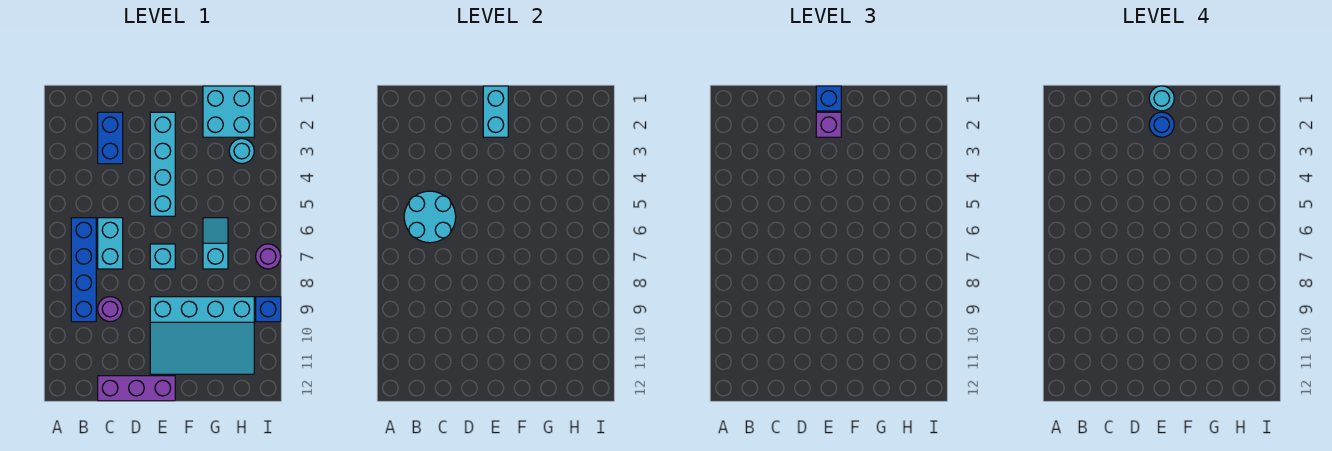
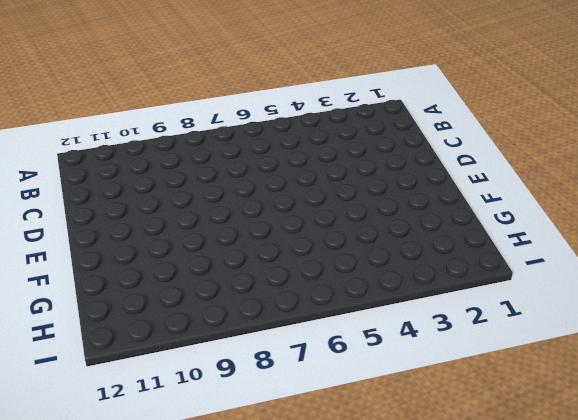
none -> blue 1x4 brick [71,218,96,322]
none -> blue 1x2 brick [98,112,123,164]
none -> cyan 1x2 brick [98,218,123,269]

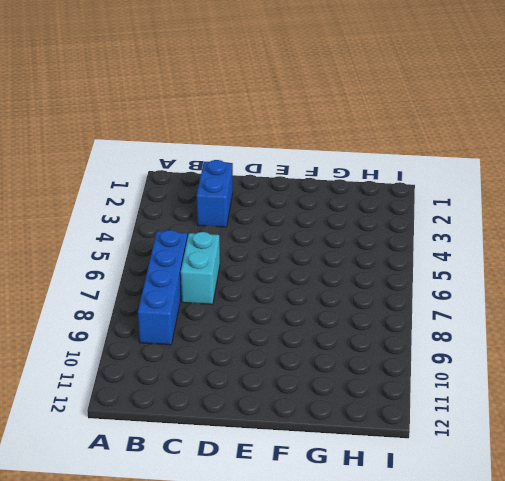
none -> purple 1x1 round brick [98,297,123,322]
none -> purple 1x3 brick [98,376,175,401]
none -> cyan 1x4 brick [150,112,175,216]

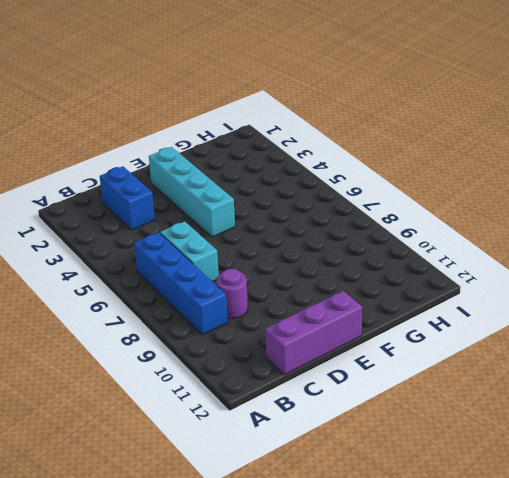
none -> cyan 1x1 brick [150,244,175,269]
none -> cyan 3x4 slope [150,297,254,374]
none -> cyan 2x2 brick [203,86,254,137]

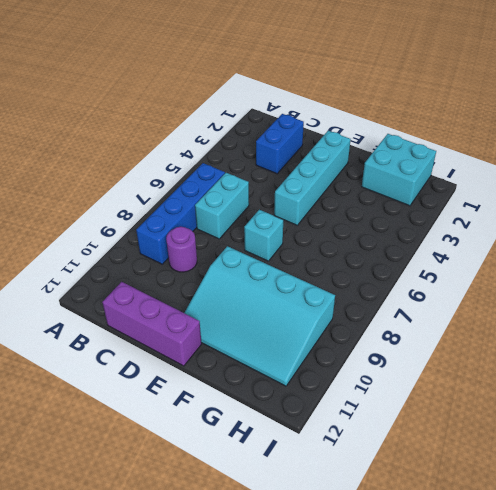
none -> cyan 1x2 slope [203,218,228,269]
none -> cyan 1x1 round brick [229,139,254,164]
none -> purple 1x1 round brick [256,244,281,269]

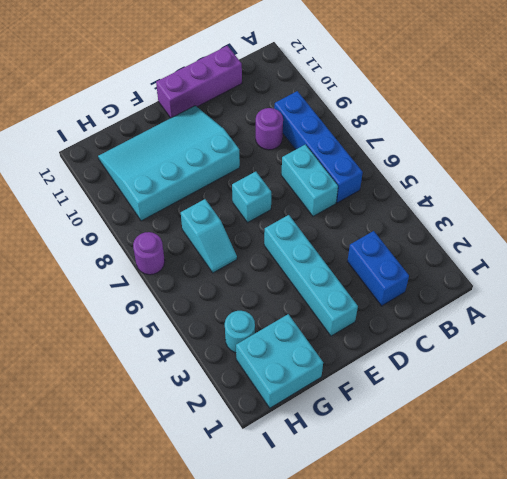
none -> blue 1x1 brick [256,297,281,322]
none -> cyan 2x2 round brick [404,191,456,243]
none -> cyan 1x2 brick [483,86,508,137]

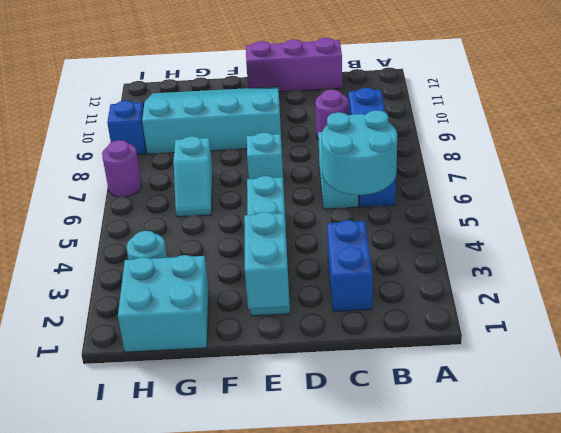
none -> blue 1x1 brick [816,86,841,111]
none -> purple 1x1 brick [816,112,841,137]
none -> cyan 1x1 round brick [1149,86,1174,111]

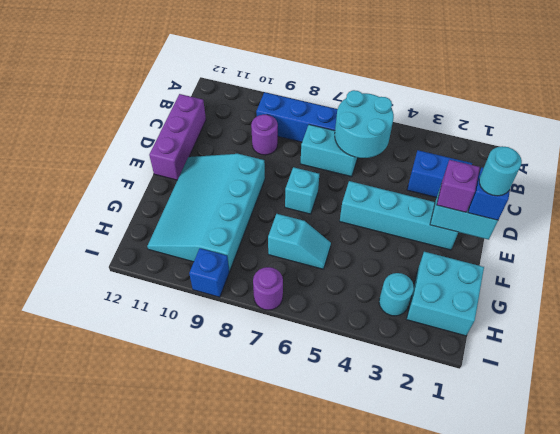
none -> blue 1x1 round brick [1149,112,1174,137]

